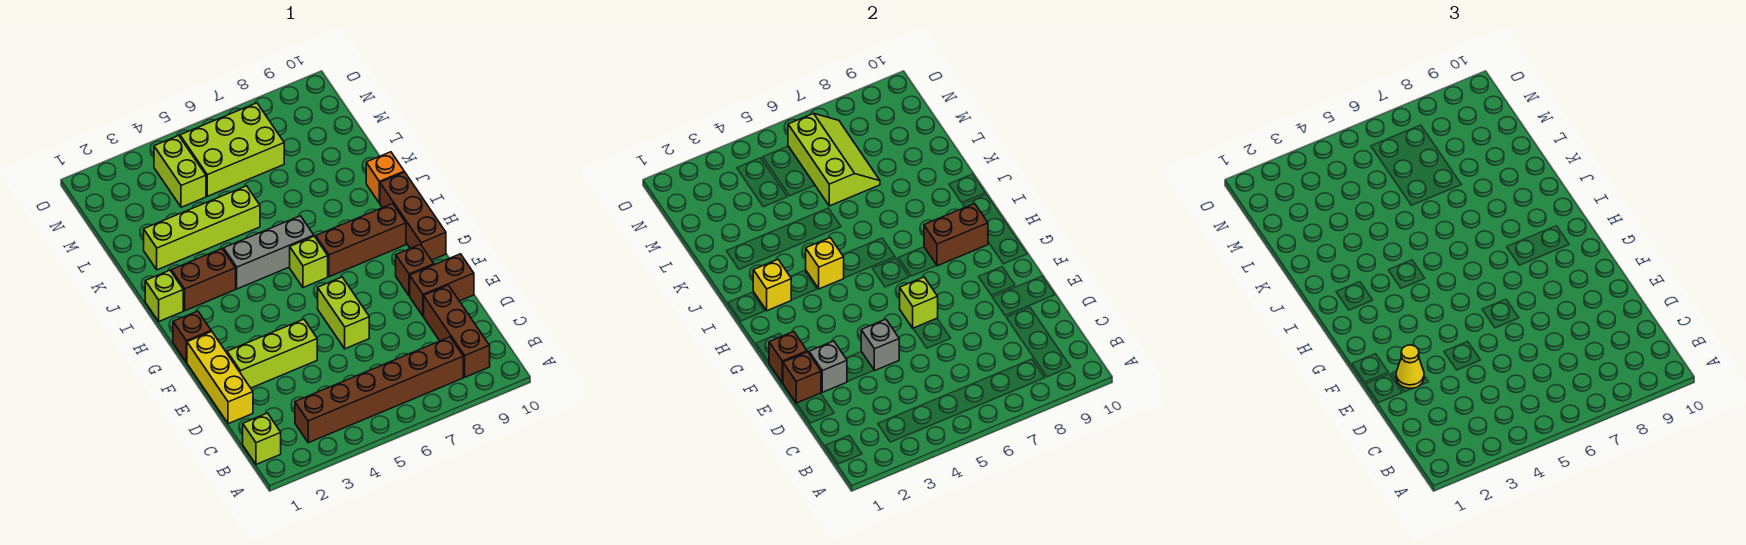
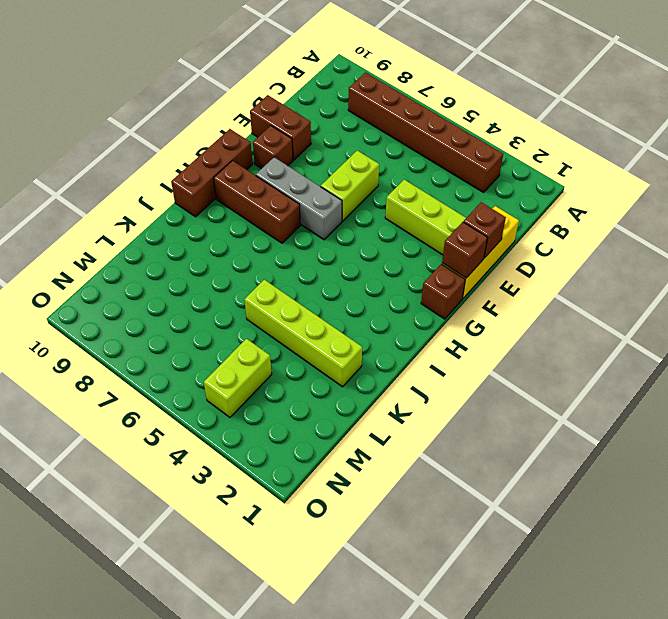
grey 1x3 brick [256,157,342,240] -> grey 1x3 brick moved to [224,216,314,289]
none -> lime 1x1 brick [243,413,281,464]
none -> brown 1x3 brick [424,285,490,377]
none -> lime 1x1 brick [290,236,328,288]

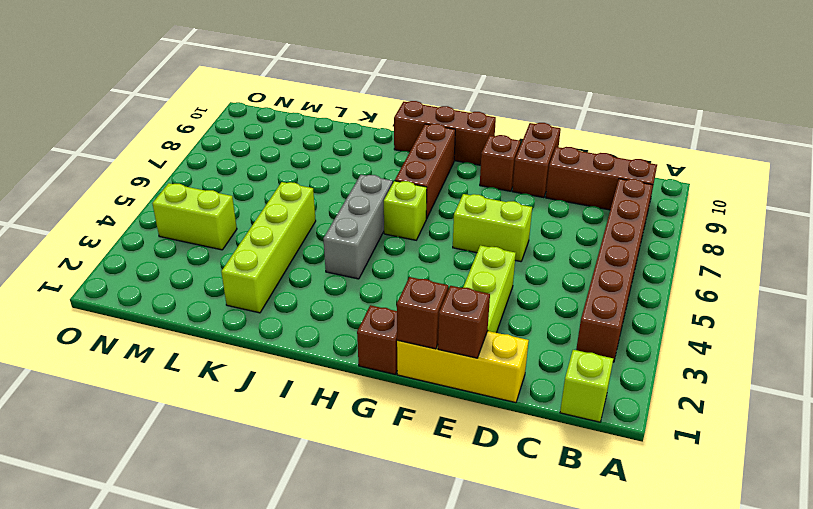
none -> lime 1x1 brick [145,270,183,321]
none -> brown 1x2 brick [171,249,236,311]
none -> orange 1x1 brick [366,152,404,203]

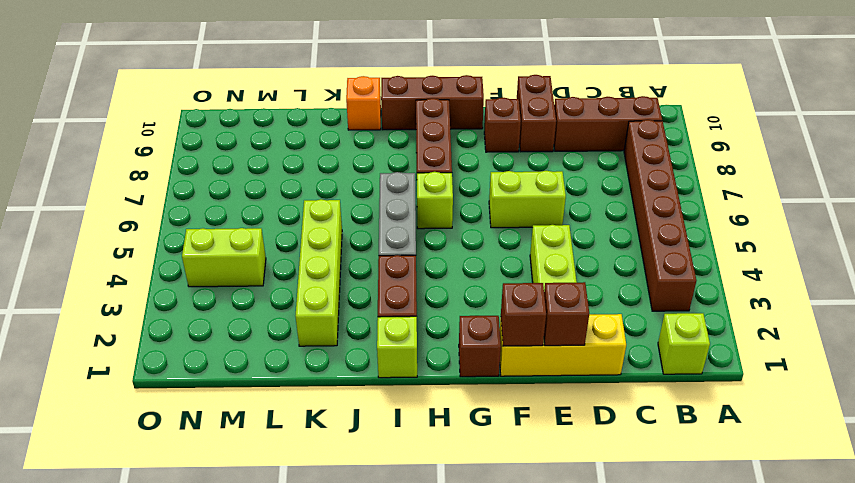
none -> lime 2x3 brick [180,103,284,196]
none -> grey 1x1 brick [809,341,847,392]
none -> grey 1x1 brick [861,319,899,371]

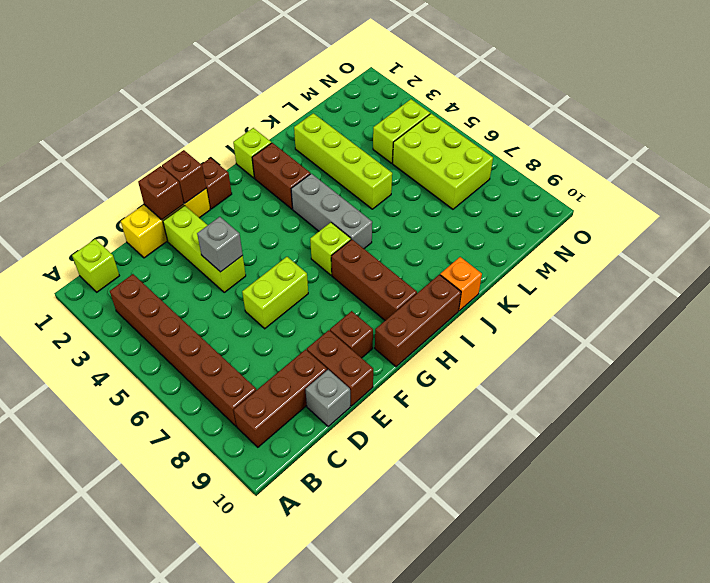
grey 1x1 brick [306,370,350,426] -> grey 1x1 brick moved to [809,341,847,392]
none -> lime 1x1 brick [900,277,938,328]
none -> brown 1x2 brick [924,204,988,266]
none -> yellow 1x1 brick [753,260,791,311]

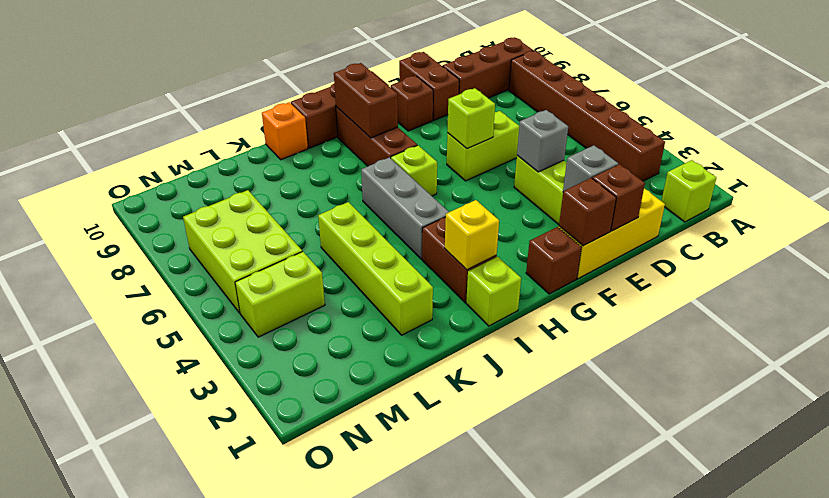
none -> yellow 1x1 brick [806,238,844,289]
none -> lime 2x3 slope [788,113,880,206]
none -> yellow 1x1 cone [1396,345,1424,389]

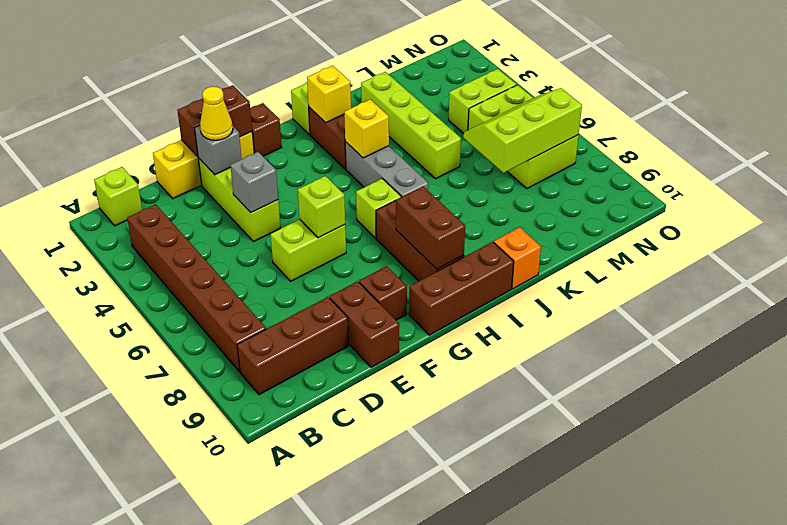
lime 2x3 slope [463,88,582,173] -> lime 2x3 slope turned to [788,113,880,206]

